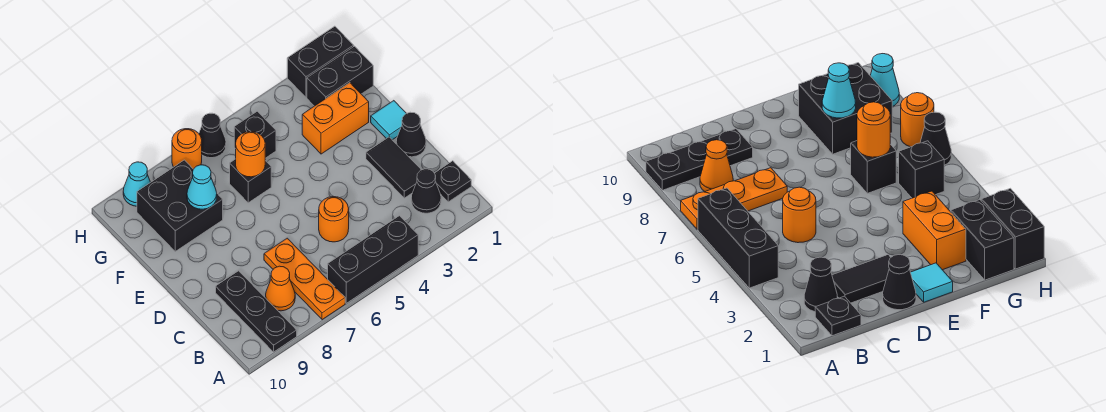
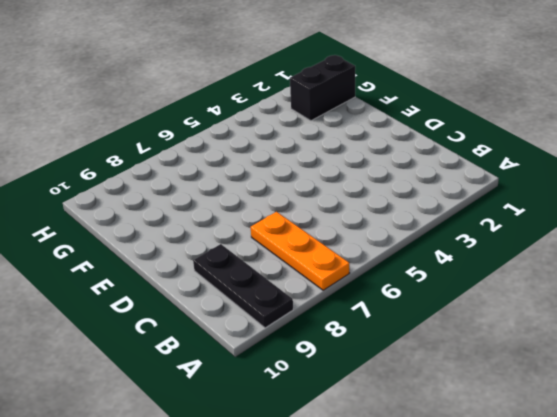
none -> black 1x3 brick [328,216,418,303]
none -> black 1x1 plate [435,161,471,202]
none -> black 1x1 cone [411,169,441,213]

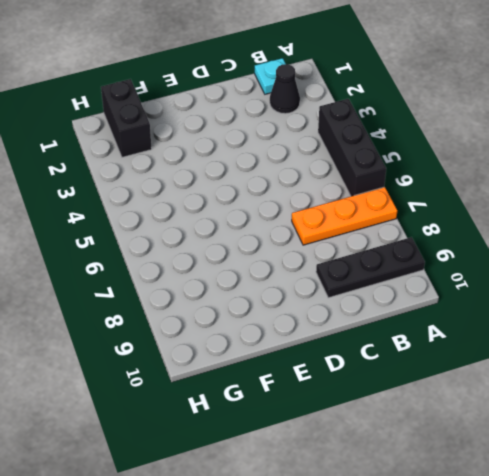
cyan 1x1 plate [255,58,286,94] -> black 1x1 plate [435,161,471,202]
none -> orange 1x1 cone [266,266,295,311]
none -> black 1x2 tile [366,137,421,198]
none -> orange 1x1 round brick [319,197,349,242]

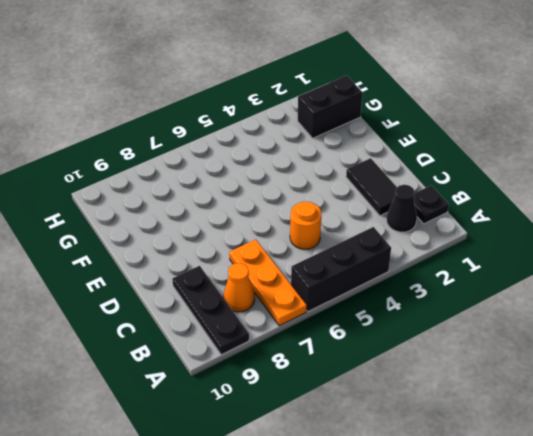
none -> black 1x1 cone [396,112,426,157]
none -> cyan 1x1 tile [371,101,406,140]
none -> orange 1x2 brick [302,83,369,154]

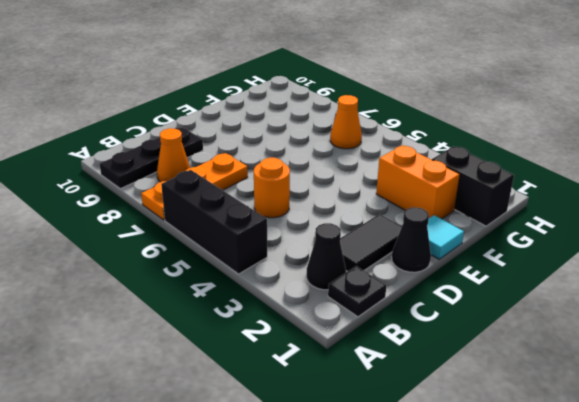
orange 1x1 cone [330,95,362,149] -> none
none -> black 1x1 brick [230,159,271,203]
none -> black 2x2 brick [137,160,223,251]
none -> black 1x1 brick [234,111,276,158]

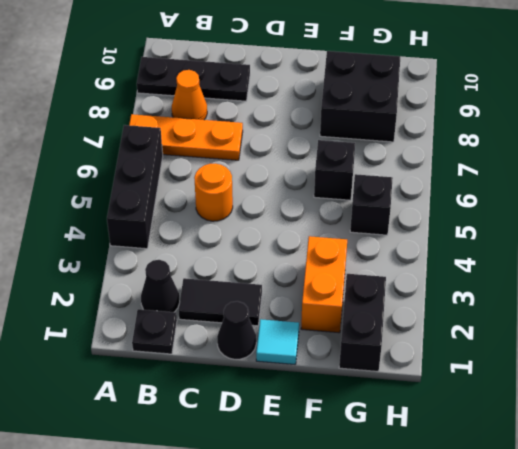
none -> black 1x2 brick [287,26,354,98]
none -> black 1x1 cone [199,113,226,158]
none -> orange 1x1 round brick [172,129,202,169]

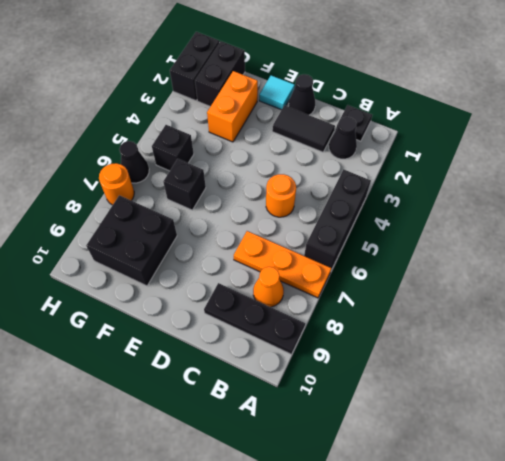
none -> cyan 1x1 cone [123,162,150,206]
none -> orange 1x1 round brick [236,131,265,177]
none -> cyan 1x1 cone [187,165,217,209]

